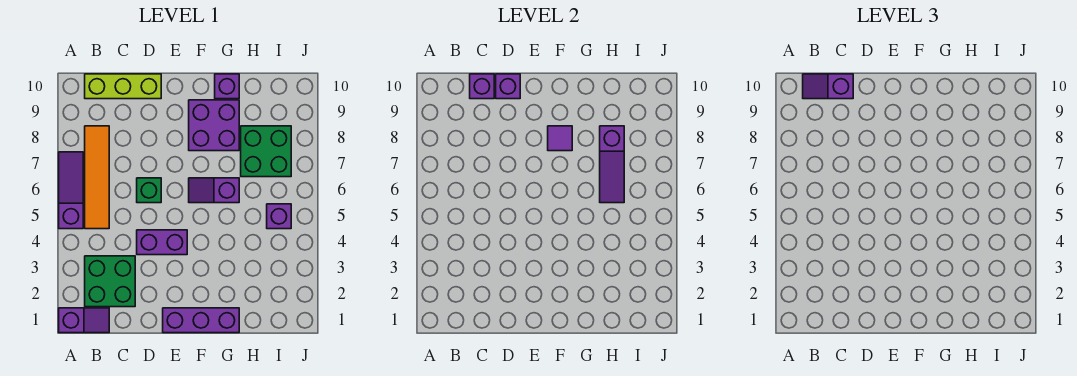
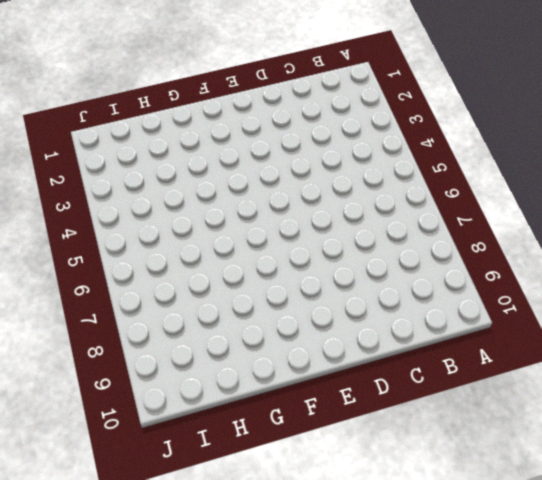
none -> purple 1x2 slope [59,308,109,333]
none -> purple 1x3 slope [59,152,83,229]
none -> green 2x2 brick [85,256,135,307]

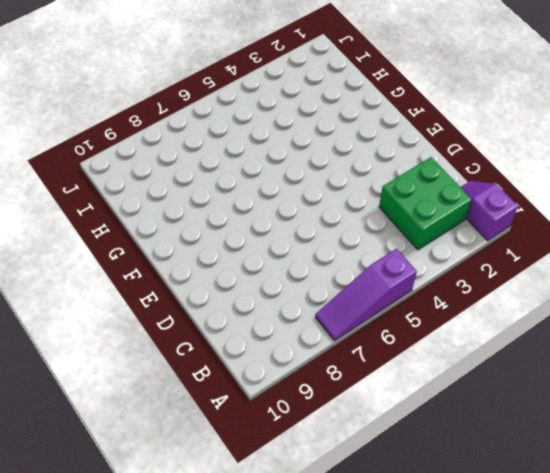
none -> orange 1x4 tile [85,126,109,229]
none -> lime 1x3 brick [85,74,161,99]
none -> purple 1x2 brick [137,230,187,255]

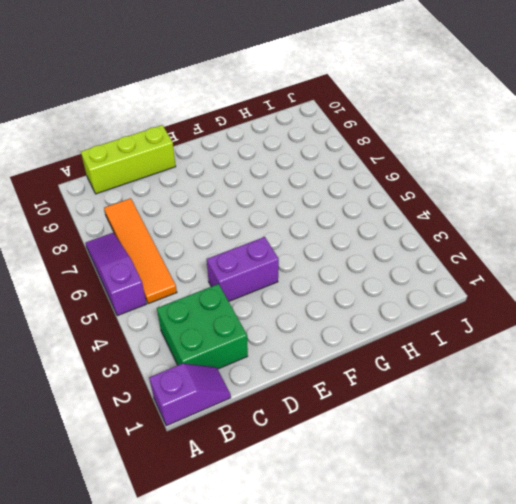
none -> green 1x1 brick [137,178,161,203]
none -> purple 1x3 brick [163,308,239,333]
none -> purple 1x2 slope [189,178,239,203]

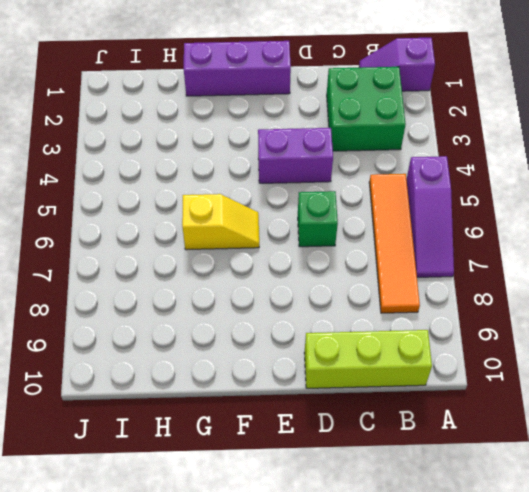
yellow 1x2 slope [182,194,259,250] -> purple 1x2 slope [189,178,239,203]
none -> purple 2x2 brick [189,100,239,151]
none -> purple 1x1 brick [215,74,239,99]
none -> green 2x2 brick [241,126,291,177]

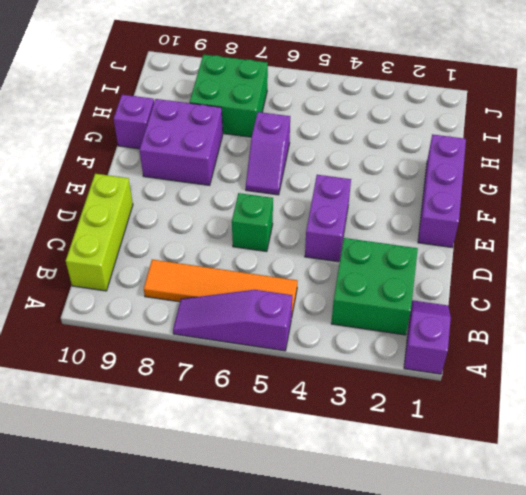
none -> purple 1x1 brick [267,204,291,229]
none -> purple 1x1 brick [470,74,494,99]
none -> purple 1x1 brick [496,74,520,99]

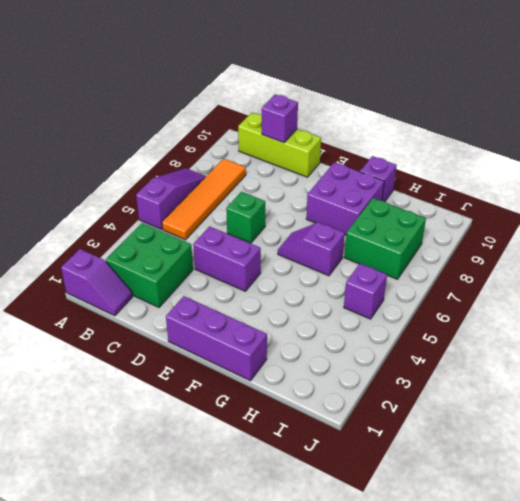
none -> purple 1x1 brick [496,74,520,99]
none -> purple 1x1 tile [548,126,572,151]
none -> purple 1x3 slope [600,126,624,203]

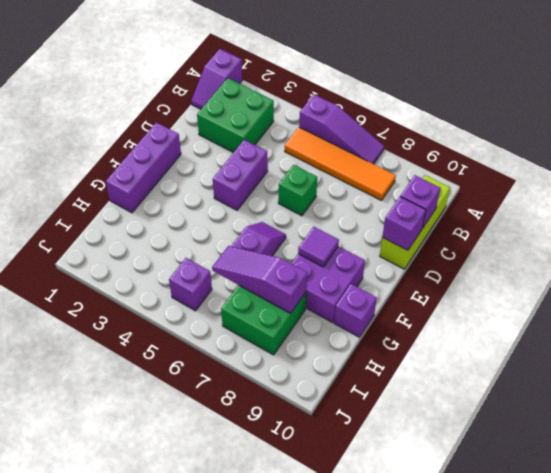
none -> purple 1x2 slope [803,74,853,99]

